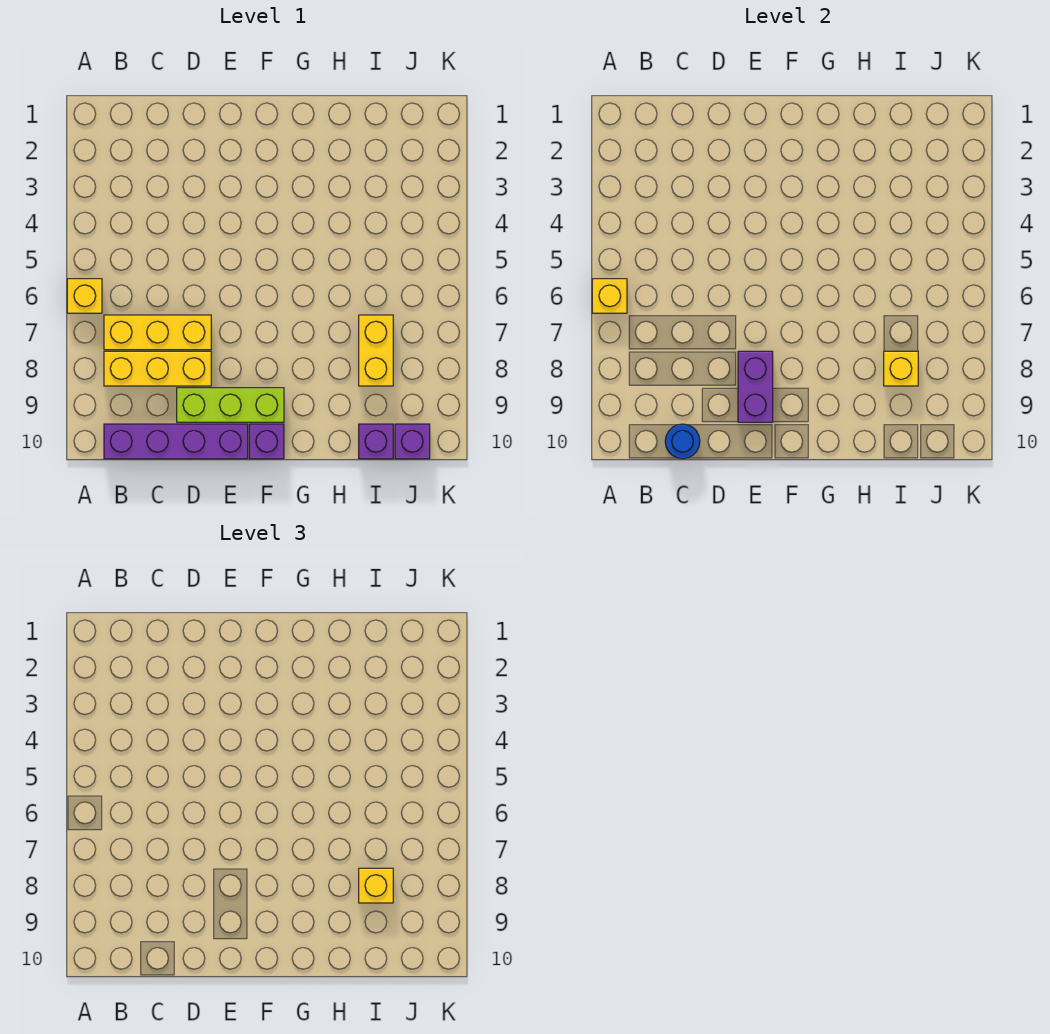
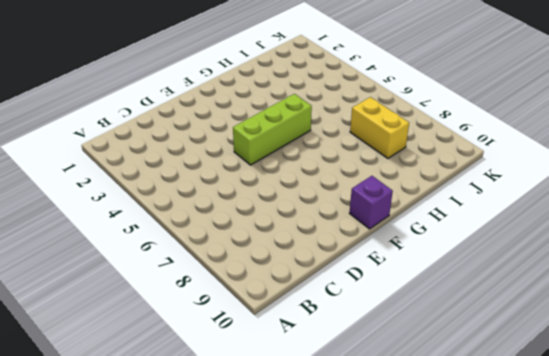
lime 1x3 brick [233,94,312,165] -> lime 1x3 brick moved to [177,388,284,422]
none -> yellow 1x1 brick [67,279,102,313]
none -> yellow 1x3 brick [104,315,211,350]
none -> yellow 1x3 brick [104,351,211,386]

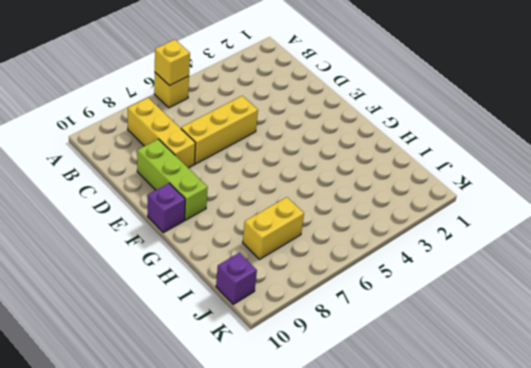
yellow 1x3 brick [181,96,258,164] -> yellow 1x3 brick turned to [104,315,211,350]
none -> purple 1x4 brick [104,424,248,459]
none -> purple 1x1 brick [359,424,393,459]
none -> blue 1x1 round brick [665,424,700,459]

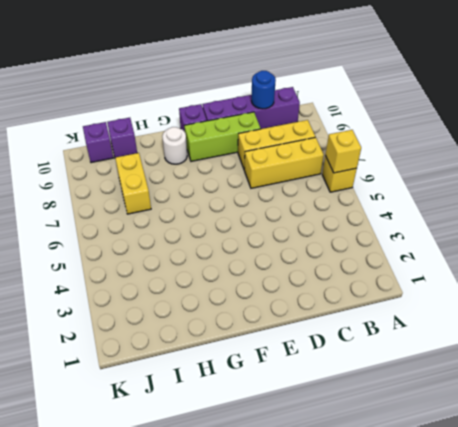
white 1x1 round brick [162,127,187,164] -> none
none -> purple 1x2 brick [738,351,773,422]
none -> yellow 1x1 brick [884,351,918,386]
none -> yellow 1x1 brick [359,868,393,903]

